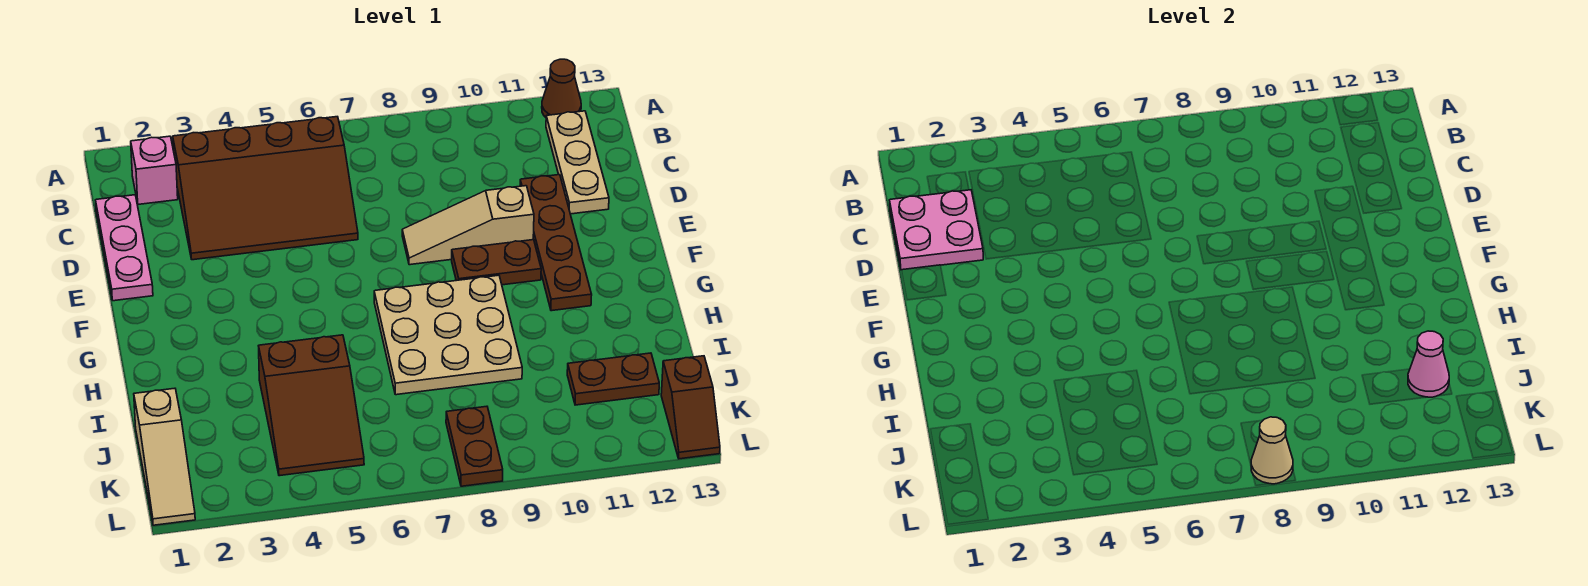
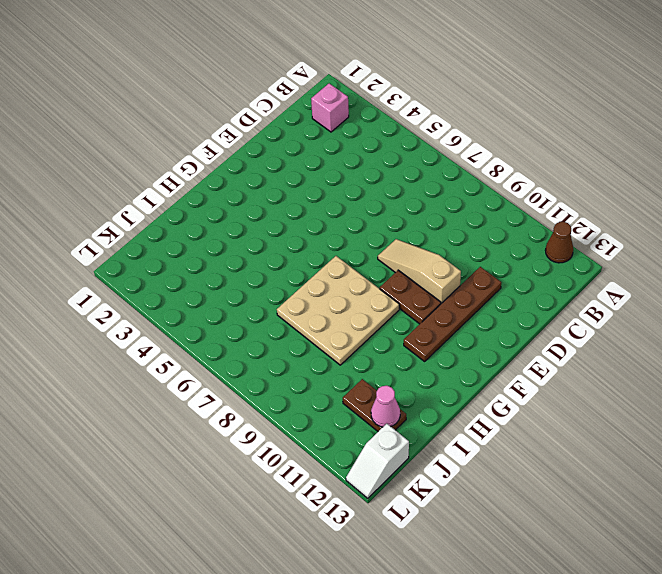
white 1x2 slope [346,424,409,498] -> brown 1x2 slope [661,356,720,459]
none -> brown 3x4 slope [173,117,358,260]
none -> tan 1x3 plate [546,111,609,214]
none -> pink 1x3 plate [96,195,153,301]

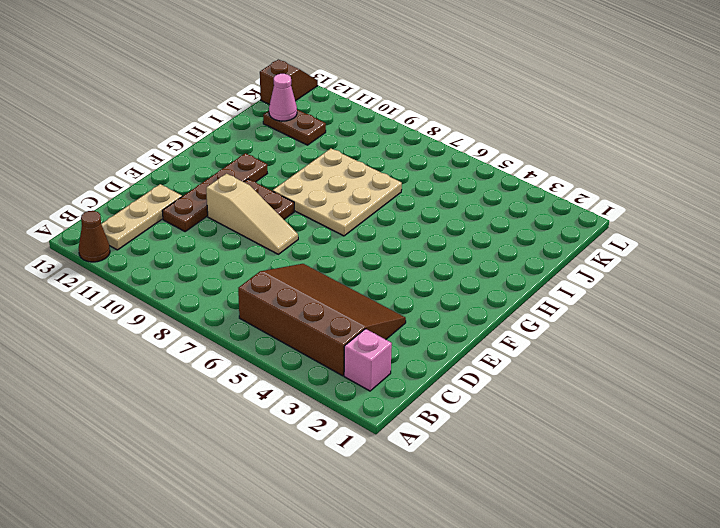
none -> pink 1x3 plate [96,195,153,301]
none -> brown 2x3 slope [259,335,364,476]
none -> tan 1x3 slope [134,388,195,525]

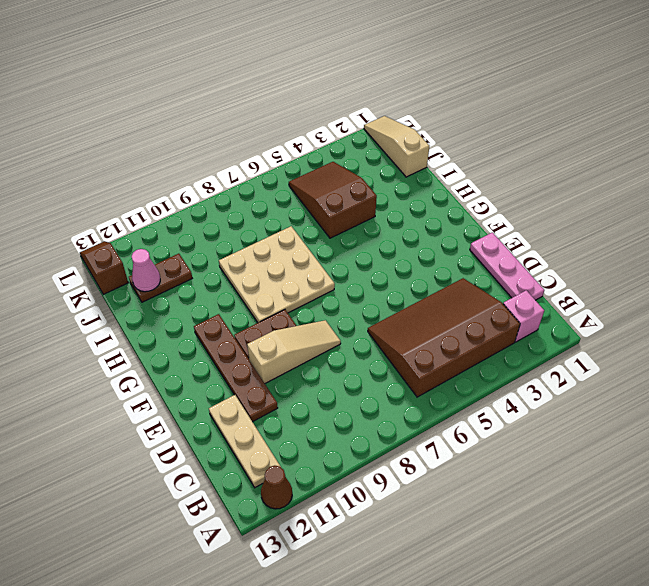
none -> brown 1x2 plate [446,406,503,486]
none -> pink 2x2 plate [890,190,983,270]
none -> tan 1x1 cone [1251,417,1293,484]

